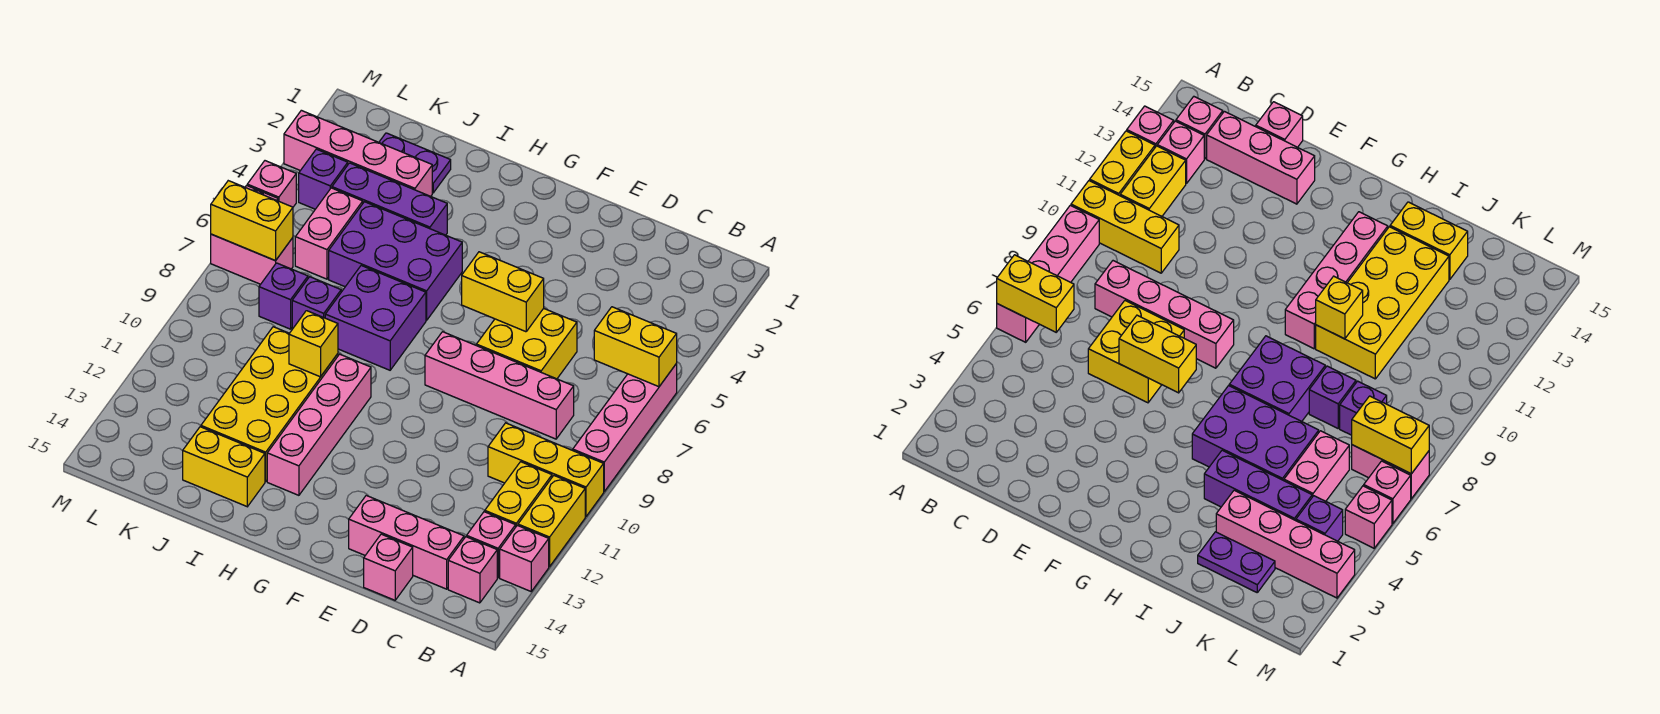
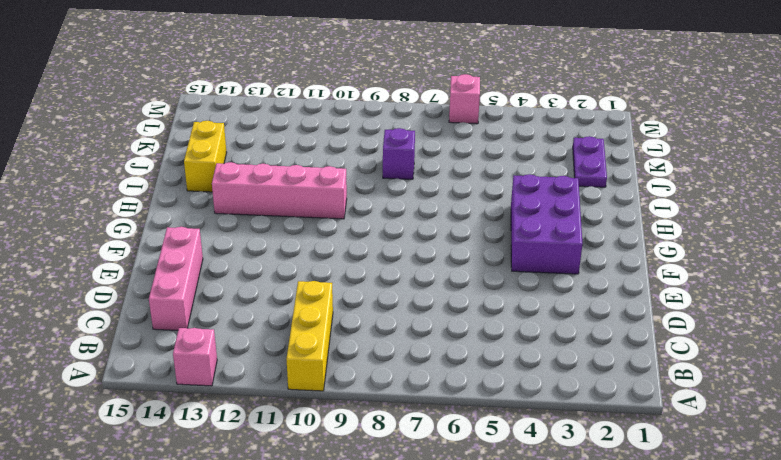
purple 2x3 brick [511,174,583,274] -> purple 2x3 brick moved to [329,202,462,320]
none -> pink 1x4 brick [573,364,677,491]
none -> yellow 1x2 brick [518,476,585,567]
none -> yellow 1x2 brick [485,462,552,526]
none -> pink 1x1 brick [467,512,516,578]

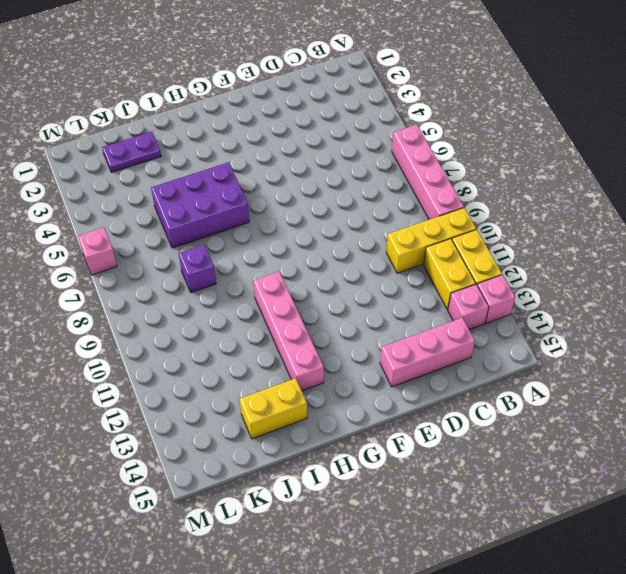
none -> pink 1x1 brick [448,537,497,603]
none -> pink 1x4 brick [425,332,574,439]
none -> yellow 2x2 brick [476,308,577,379]
none -> pink 1x1 brick [364,534,413,600]

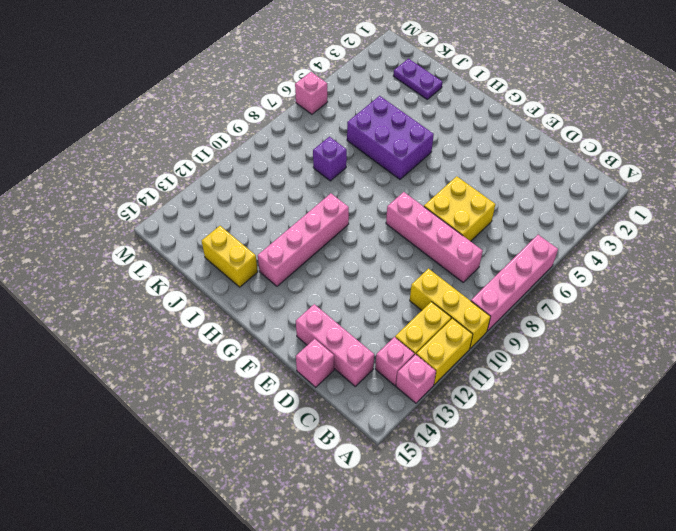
none -> pink 1x1 brick [448,537,497,603]
none -> purple 2x2 brick [325,266,426,370]
none -> purple 1x3 brick [332,163,447,235]
none -> yellow 2x4 brick [201,327,338,482]

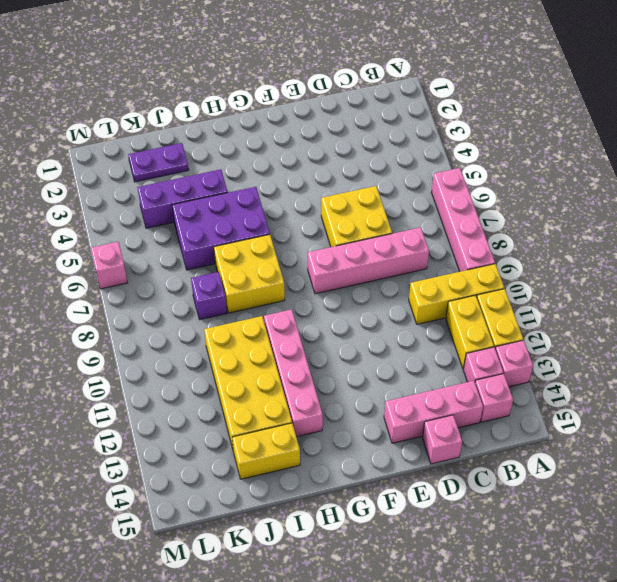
yellow 2x2 brick [214,235,285,313] -> purple 2x2 brick [325,266,426,370]
none -> pink 1x4 brick [284,110,432,196]
none -> pink 1x2 brick [295,188,363,279]
none -> purple 1x1 brick [259,263,308,329]
none -> purple 1x1 brick [299,149,348,209]

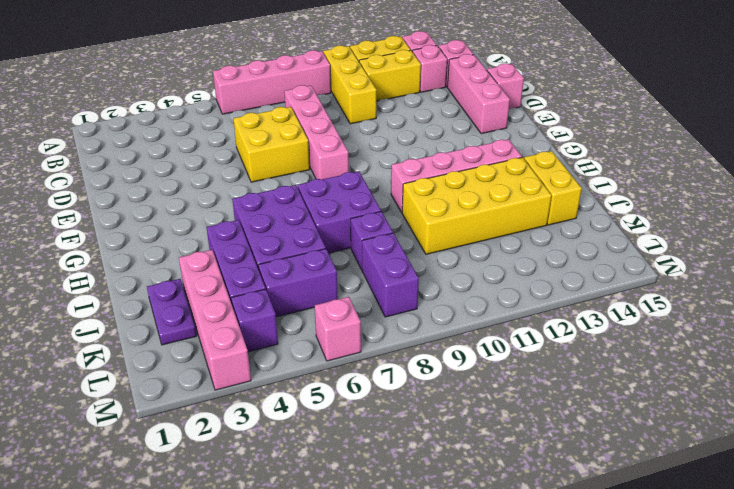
purple 1x2 brick [258,249,338,317] -> pink 1x2 brick [295,188,363,279]
purple 1x2 brick [362,233,419,317] -> purple 1x1 brick [259,263,308,329]
none -> pink 1x2 brick [211,234,293,284]
none -> pink 1x1 brick [247,161,296,207]
none -> yellow 1x2 brick [594,307,677,387]
none -> yellow 1x2 brick [462,252,544,332]

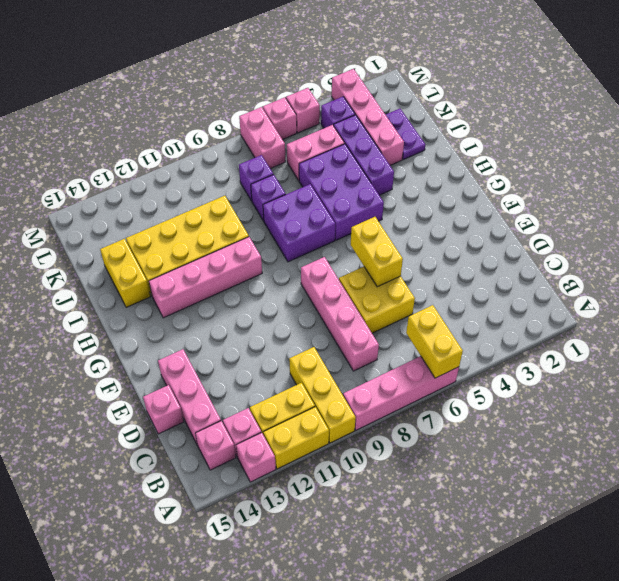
none -> yellow 1x1 brick [289,311,338,377]
none -> yellow 1x2 brick [211,181,293,261]

